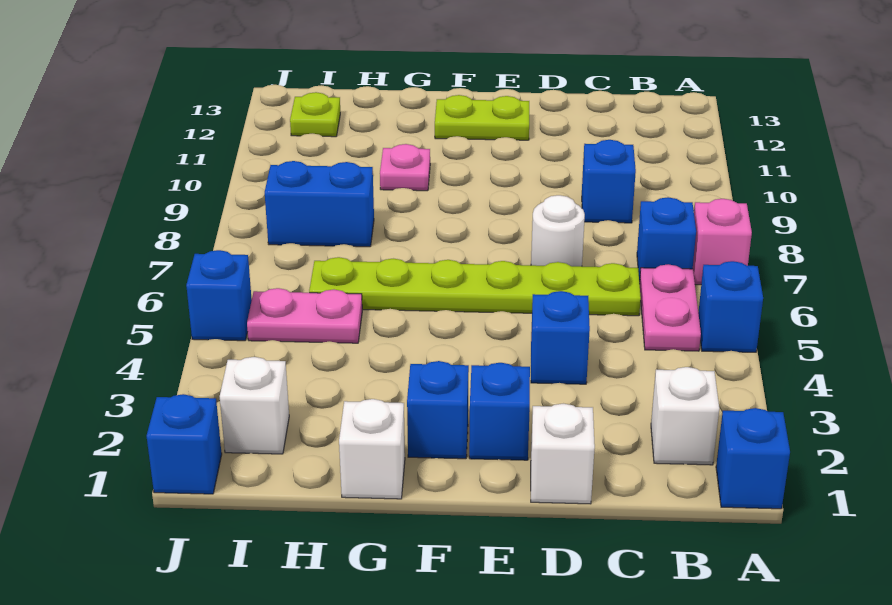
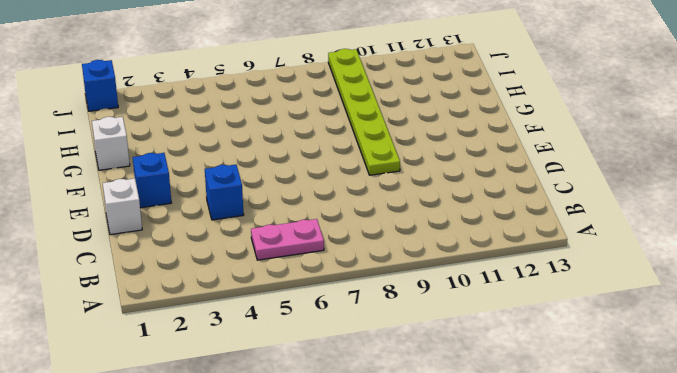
lime 1x6 plate [328,49,400,175] -> lime 1x6 plate moved to [309,257,641,316]
none -> blue 1x1 brick [716,408,790,509]
none -> blue 1x1 brick [698,261,763,352]
none -> pink 1x1 brick [693,199,752,285]

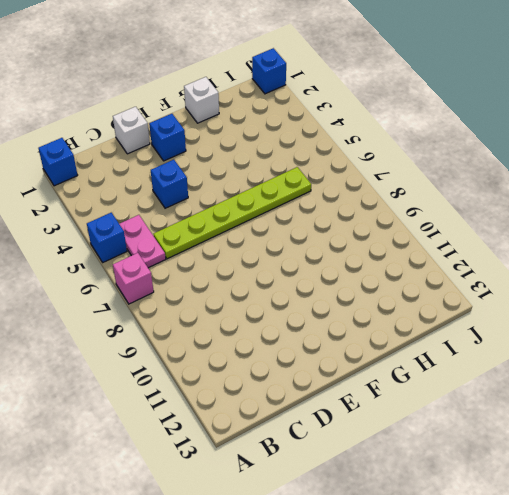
none -> white 1x1 brick [651,367,719,465]
none -> blue 1x1 brick [637,197,696,283]
none -> blue 1x1 brick [582,140,636,223]

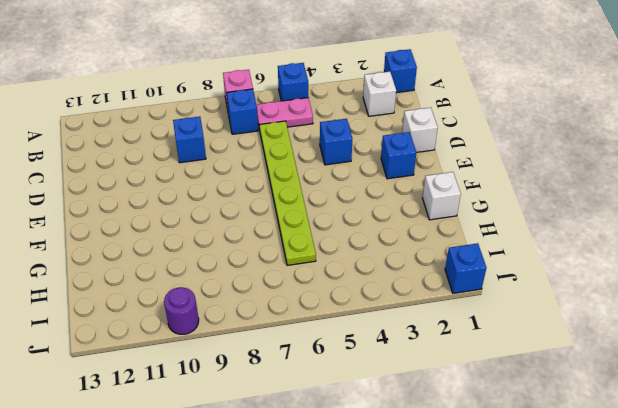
purple 1x1 round brick [164,287,199,334] -> none
none -> white 1x1 round brick [531,195,585,266]
none -> lime 1x2 plate [435,95,529,140]
none -> blue 1x1 brick [407,361,469,459]

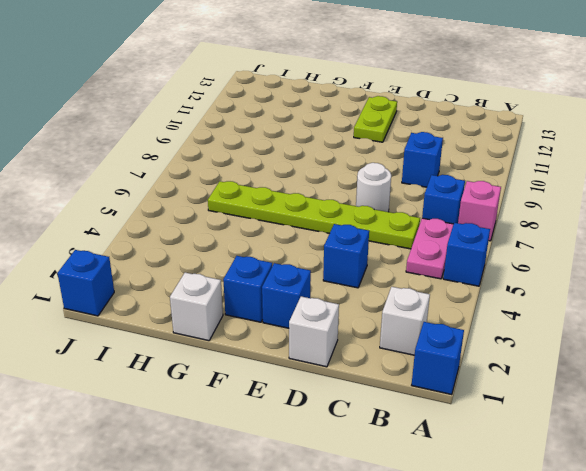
lime 1x2 plate [354,96,397,142] -> lime 1x2 plate turned to [435,95,529,140]
none -> pink 1x1 plate [380,144,430,191]
none -> pink 1x2 plate [247,288,362,343]
none -> blue 1x2 brick [265,161,374,247]

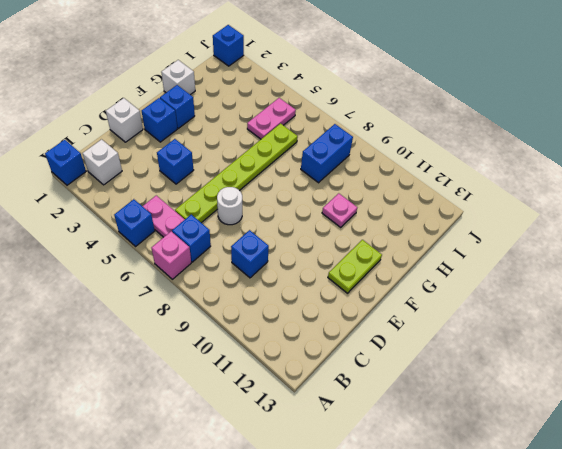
none -> white 1x1 brick [220,357,289,454]
none -> lime 1x1 plate [290,92,340,137]
none -> blue 1x1 brick [186,250,252,341]

